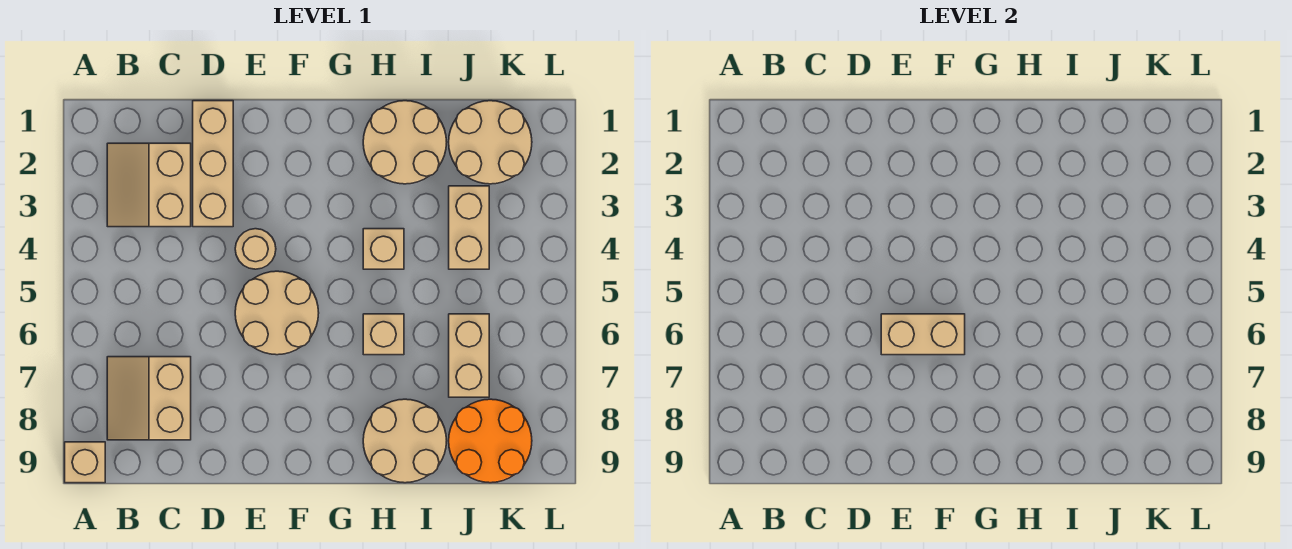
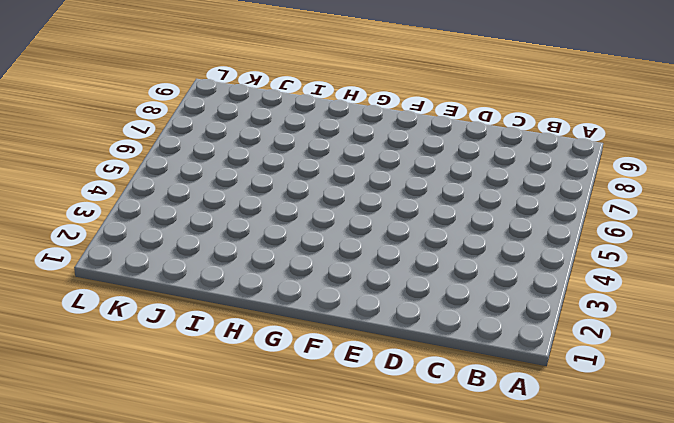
none -> tan 1x1 brick [65,442,105,483]
none -> tan 2x2 slope [107,143,191,227]
none -> tan 2x2 slope [107,357,191,440]

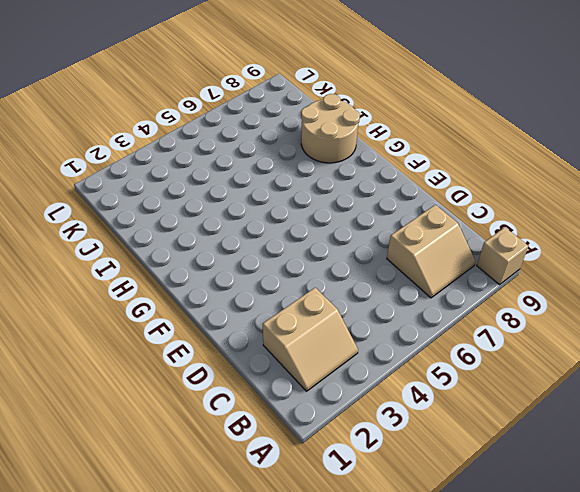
none -> tan 1x3 brick [193,101,233,227]
none -> tan 1x1 round brick [235,229,276,269]
none -> tan 2x2 round brick [235,271,319,355]

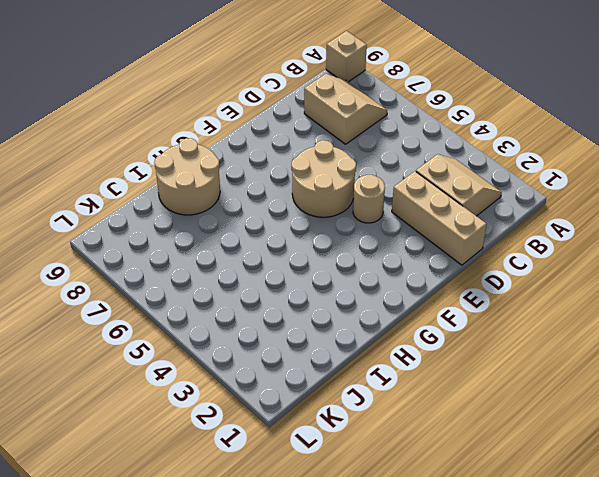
none -> tan 2x2 round brick [363,101,447,184]
none -> tan 1x1 brick [363,229,404,269]
none -> tan 1x1 brick [363,314,404,355]

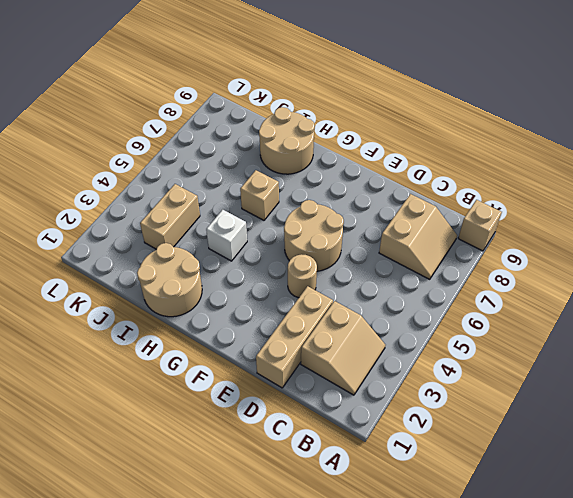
white 1x1 brick [206,210,247,261] -> tan 1x1 brick [363,229,404,269]
none -> tan 2x2 round brick [449,101,532,184]
none -> tan 1x2 brick [449,314,489,397]
none -> orange 2x2 round brick [449,399,532,483]

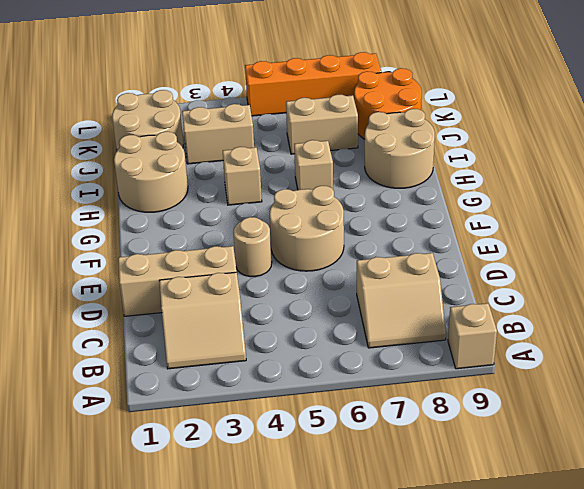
orange 1x4 brick [245,52,381,116] -> none
none -> tan 1x2 brick [881,314,965,355]

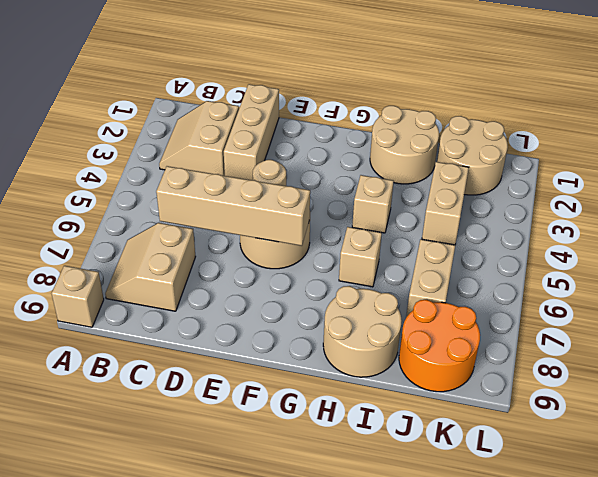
tan 1x4 brick [156,166,310,246] -> tan 1x2 brick [881,314,965,355]

